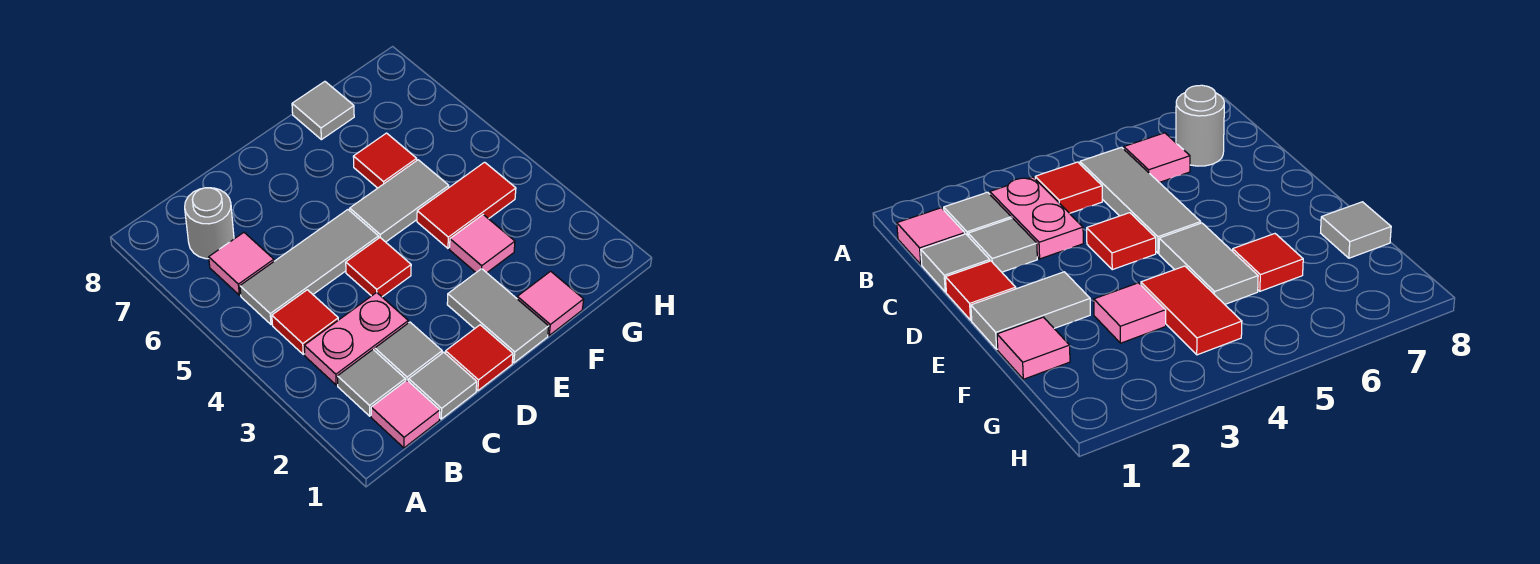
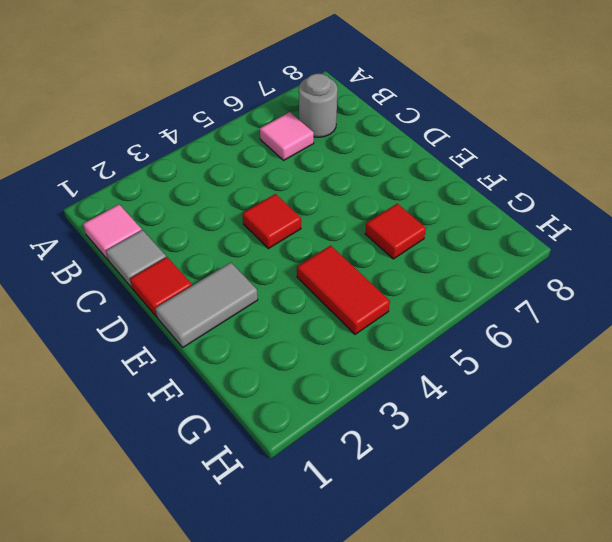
none -> grey 1x1 tile [337,350,405,416]
none -> pink 1x2 plate [304,292,408,385]
none -> red 1x1 tile [272,290,338,354]

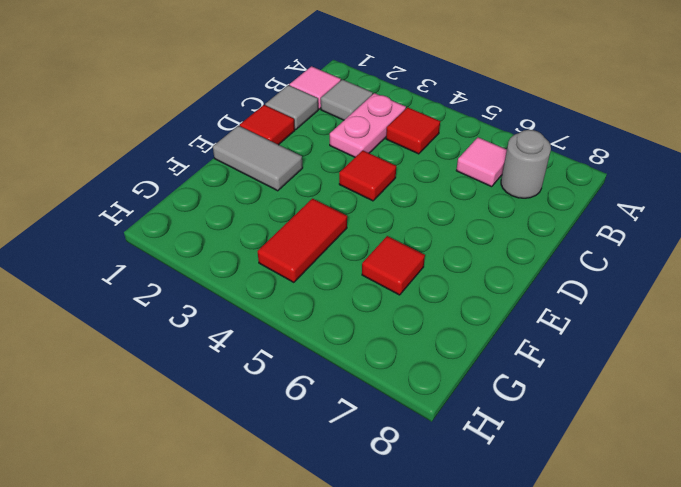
none -> grey 1x3 tile [240,210,379,325]
none -> grey 1x1 tile [375,322,442,381]
none -> grey 1x2 tile [350,160,449,242]

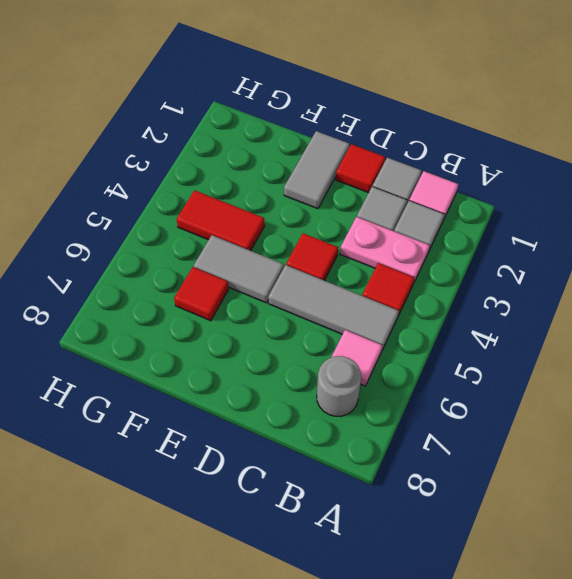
none -> pink 1x1 tile [517,271,584,335]
none -> pink 1x1 tile [450,215,515,273]
none -> grey 1x1 tile [292,82,354,140]

